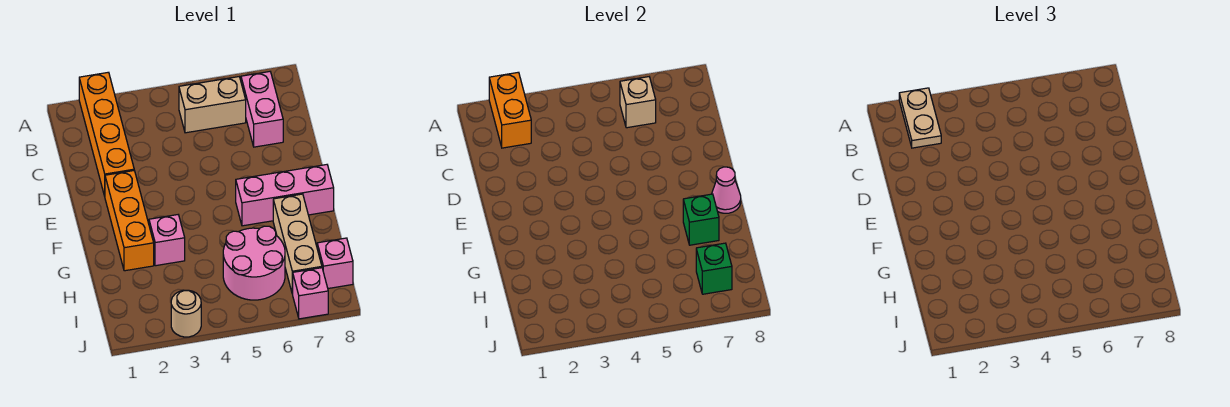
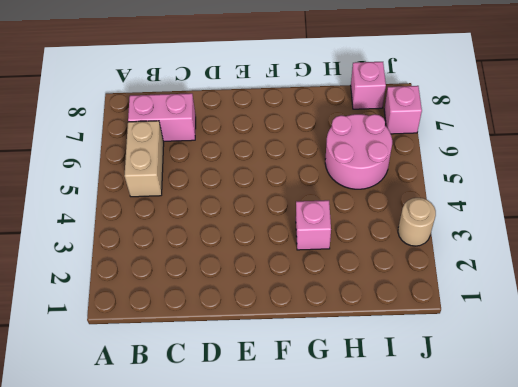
none -> orange 1x4 brick [79,72,134,196]
none -> orange 1x3 brick [105,171,154,271]
none -> pink 1x3 brick [236,165,334,226]

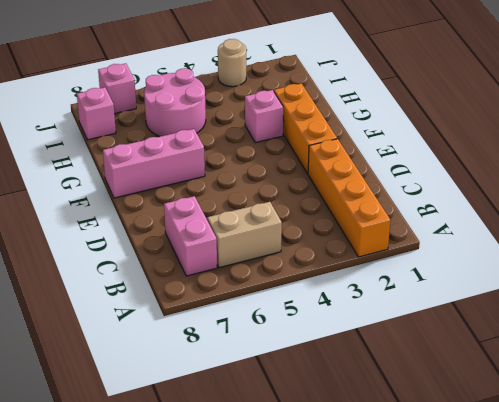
none -> tan 1x3 brick [273,194,322,294]
none -> orange 1x2 brick [489,72,531,148]
none -> tan 1x1 brick [620,77,656,128]

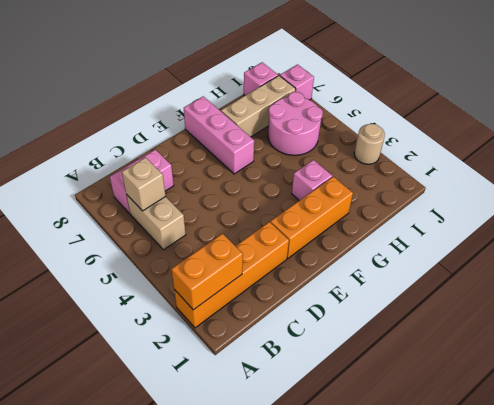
none -> pink 1x1 cone [712,167,741,213]
none -> green 1x1 brick [683,194,719,245]
none -> green 1x1 brick [696,243,732,294]

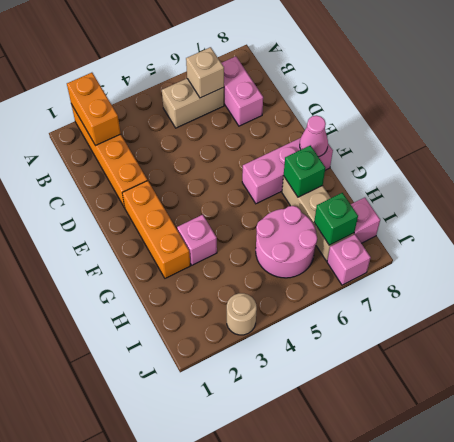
none -> tan 1x2 plate [899,88,941,148]

